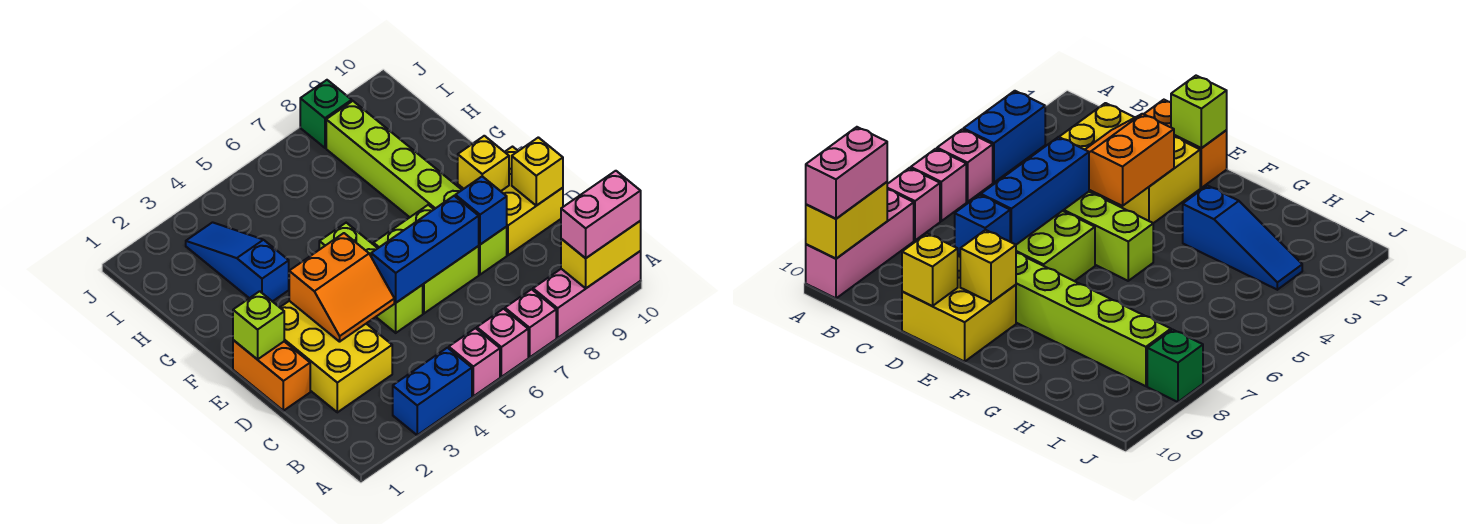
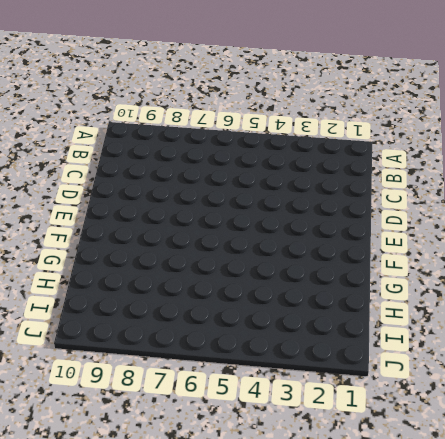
none -> blue 1x2 brick [393,348,472,435]
none -> pink 1x1 brick [449,328,500,396]
none -> pink 1x1 brick [477,309,528,377]

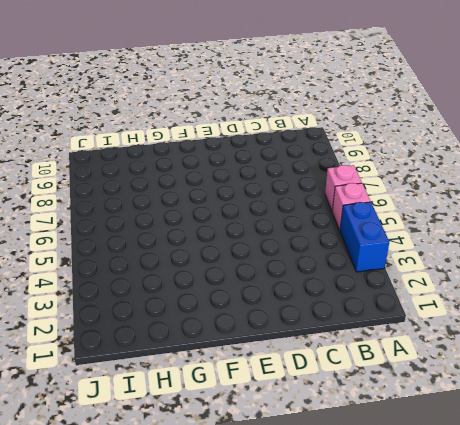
none -> pink 1x1 brick [505,289,556,357]
none -> pink 1x3 brick [533,251,641,338]
none -> yellow 2x3 brick [280,301,392,412]

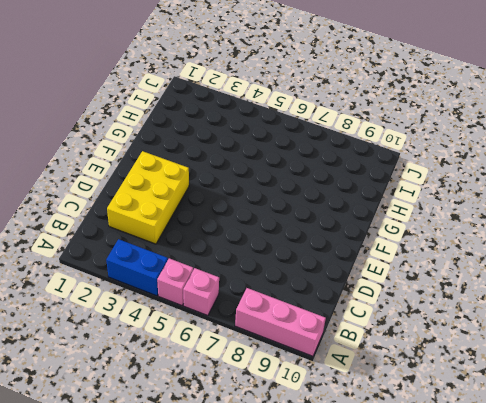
none -> pink 1x1 brick [505,289,556,357]
none -> orange 1x2 brick [233,340,310,411]
none -> lime 1x3 brick [319,223,423,333]

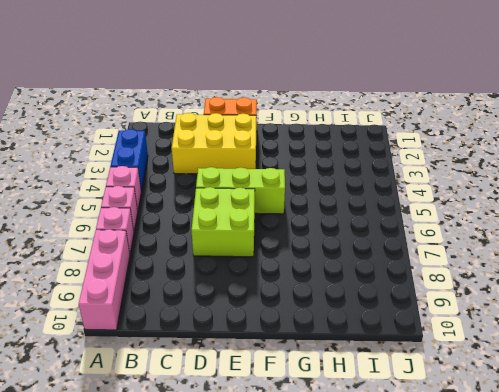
none -> lime 1x6 brick [326,101,507,275]
none -> yellow 2x2 brick [458,147,563,255]
none -> blue 1x3 slope [186,222,289,301]

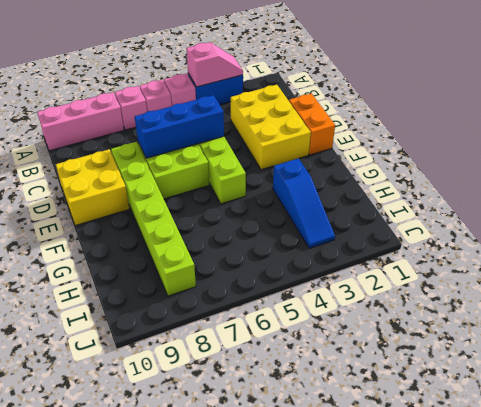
pink 1x2 slope [186,42,243,87] -> none
none -> green 1x1 brick [300,80,352,148]
none -> yellow 1x2 brick [561,221,641,288]
none -> orange 2x2 slope [289,233,394,342]

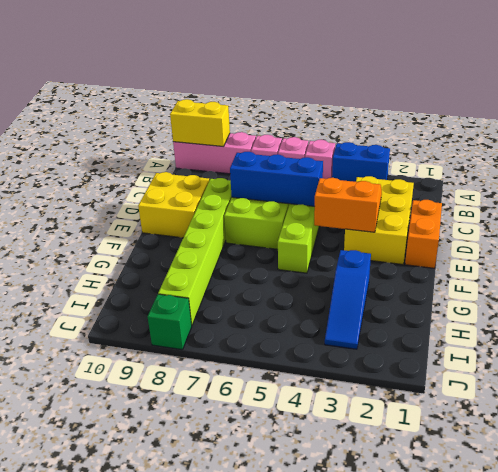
none -> blue 1x1 brick [455,176,507,244]
none -> yellow 1x1 brick [512,137,563,206]
none -> lime 1x1 brick [233,291,284,359]

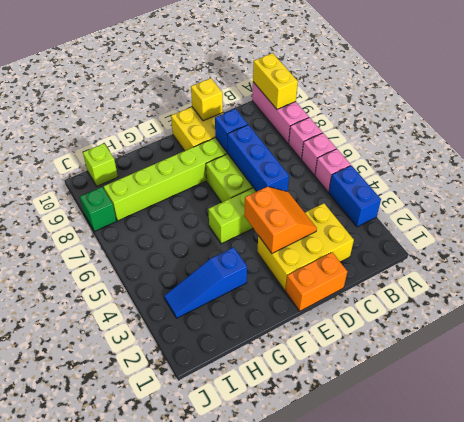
lime 1x1 brick [83,144,118,186] -> lime 1x1 brick moved to [233,291,284,359]
none -> yellow 1x1 brick [458,136,509,191]
none -> pink 1x2 brick [561,171,641,258]

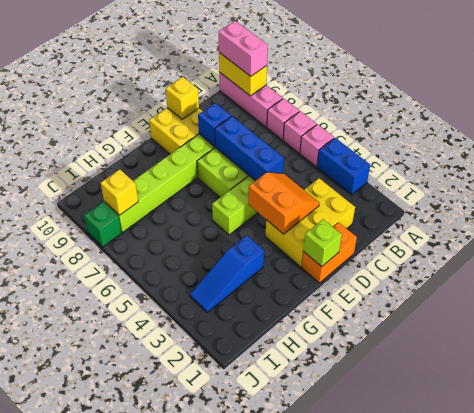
yellow 1x1 brick [101,169,138,215] -> yellow 1x1 brick moved to [458,136,509,191]

